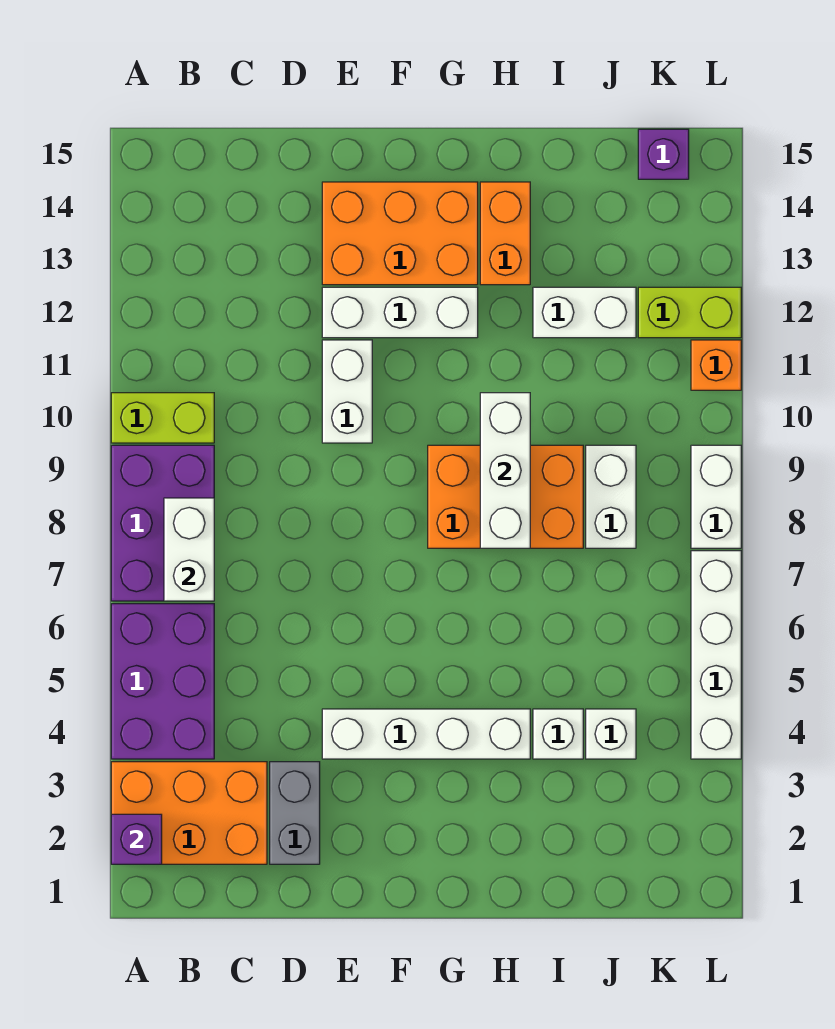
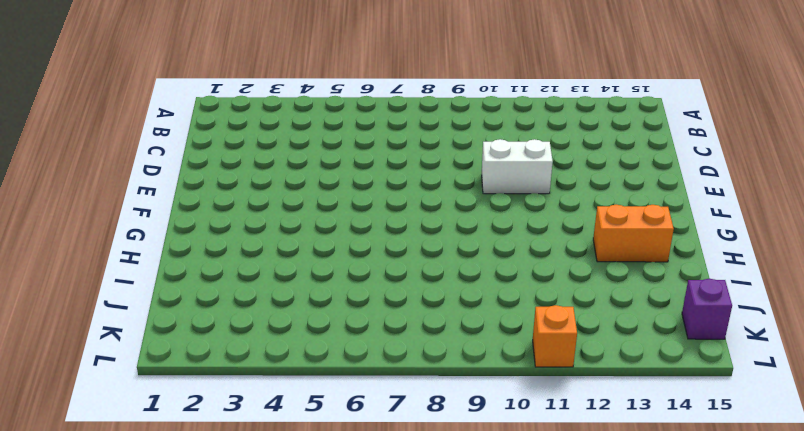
none -> orange 2x3 brick [111,762,267,864]
none -> purple 2x3 brick [111,604,214,759]
none -> purple 2x3 brick [111,445,214,601]

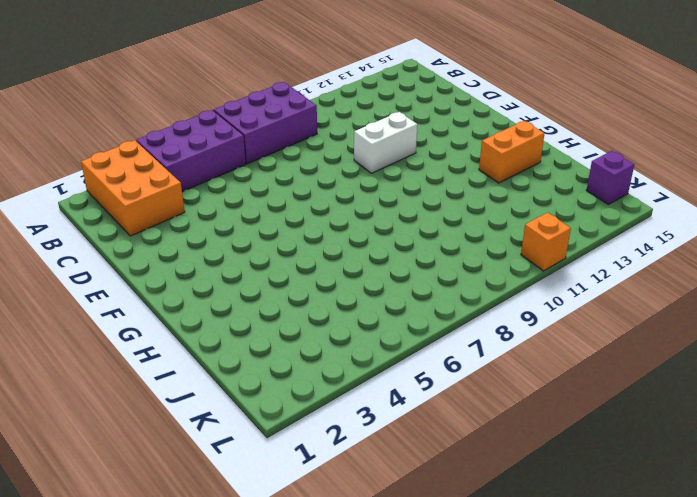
none -> lime 1x2 brick [111,393,214,443]
none -> grey 1x2 brick [270,762,320,864]
none -> white 1x4 brick [322,709,530,759]

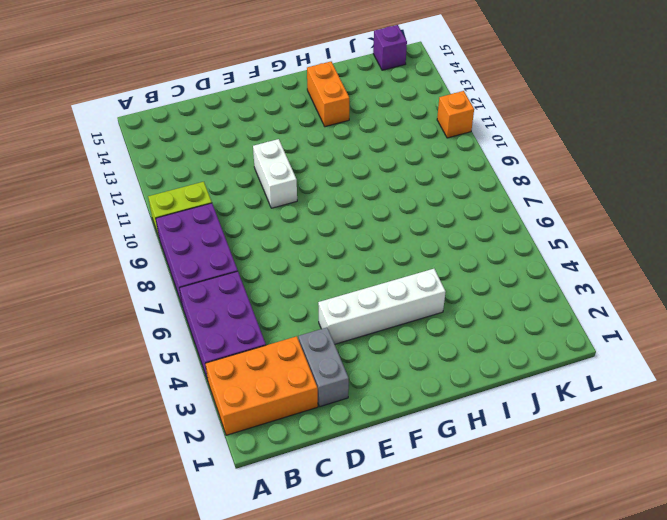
none -> white 1x3 brick [322,287,478,338]
none -> orange 2x3 brick [322,182,478,285]
none -> orange 2x3 brick [428,445,583,548]

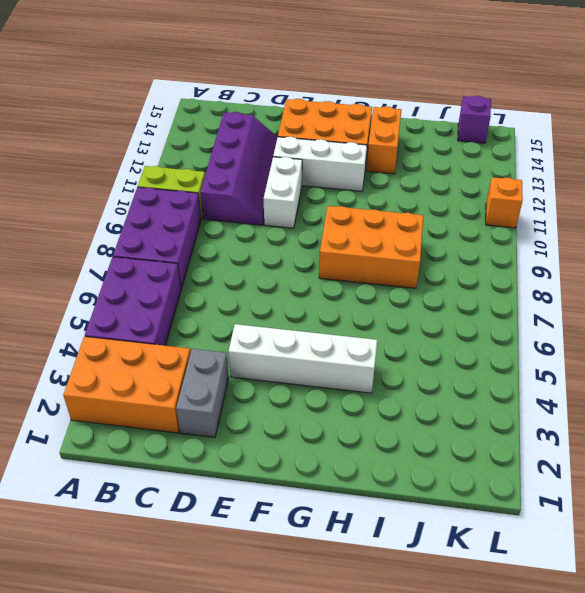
purple 2x4 slope [200,112,278,225] -> none
none -> white 1x1 brick [533,709,583,759]
none -> white 1x2 brick [533,287,636,338]
none -> white 1x1 brick [586,709,636,759]

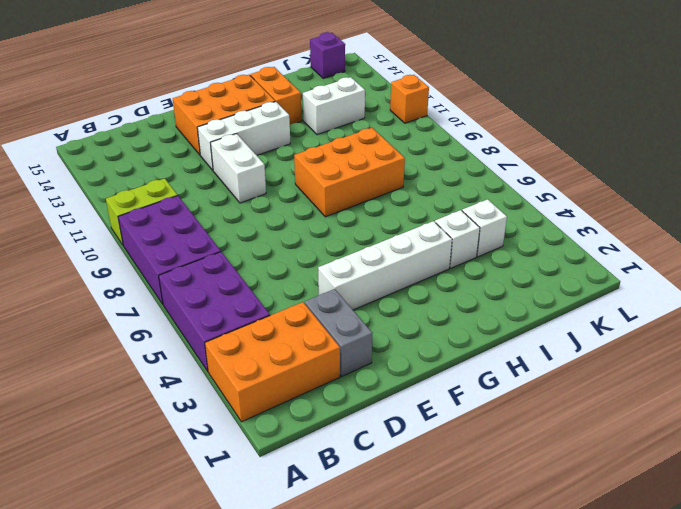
none -> white 1x2 brick [586,445,636,548]
none -> lime 1x2 brick [638,287,741,338]
none -> white 1x4 brick [691,551,741,759]

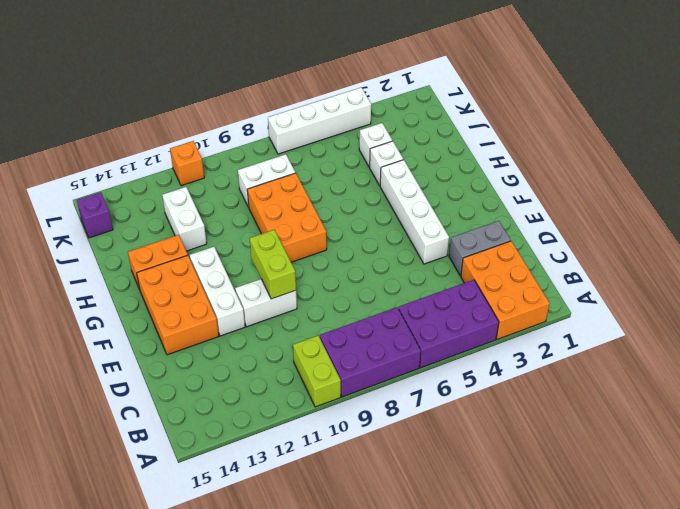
lime 1x2 brick [250,230,296,299] -> lime 1x2 brick moved to [638,287,741,338]
none -> white 1x2 brick [691,445,741,548]
none -> purple 1x1 brick [111,814,162,864]
none -> white 1x2 brick [164,498,214,601]

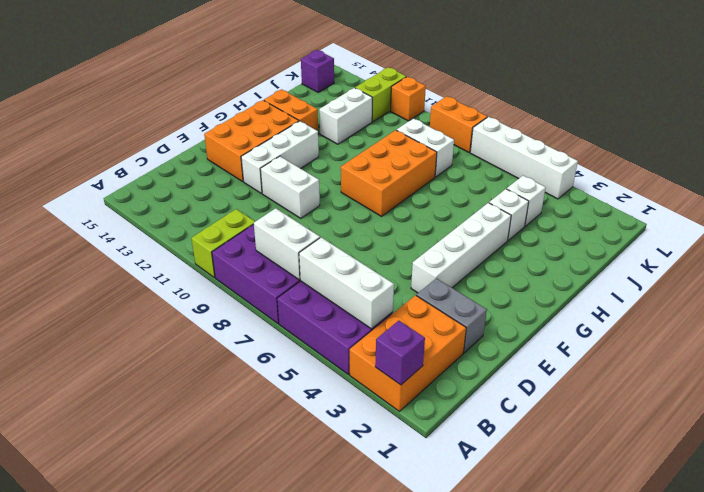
white 1x3 brick [299,237,394,329] -> white 1x3 brick moved to [480,393,530,548]
orange 1x2 brick [430,96,487,152] -> white 1x2 brick [691,445,741,548]

